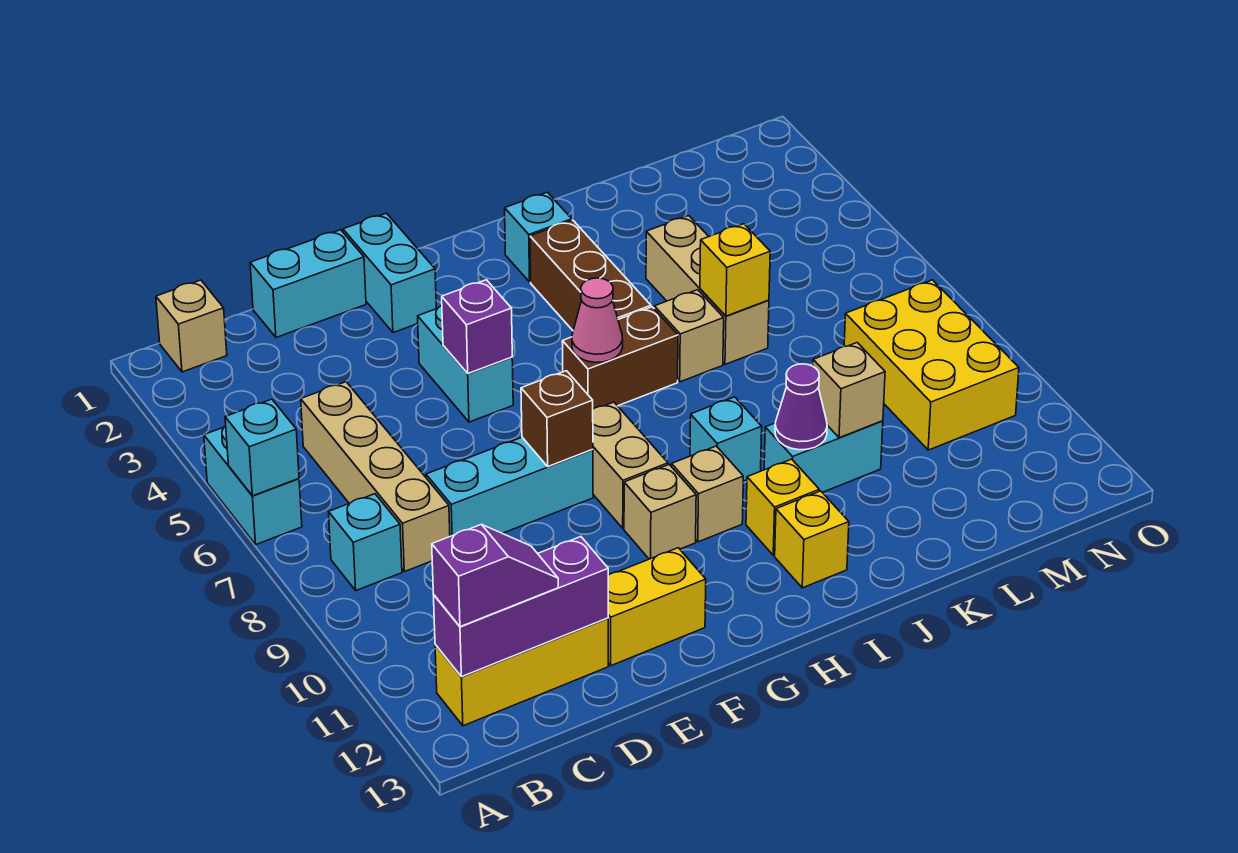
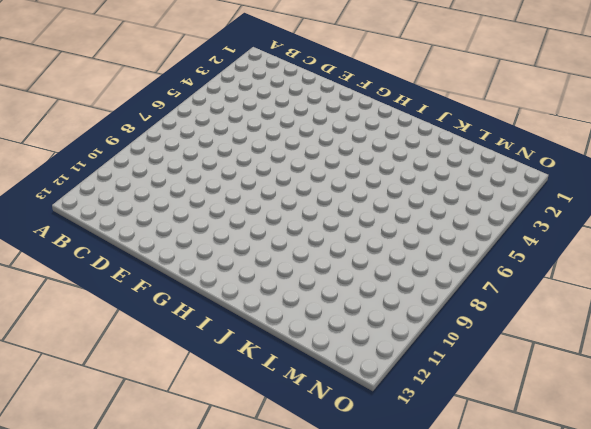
none -> cyan 1x2 brick [204,426,302,544]
none -> tan 1x1 brick [156,280,227,372]
none -> cyan 1x1 brick [329,494,402,590]
none -> yellow 1x3 brick [435,618,608,726]

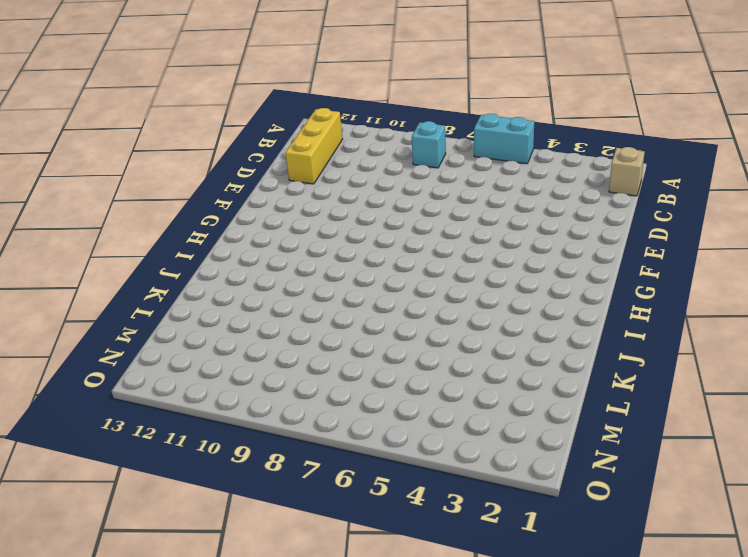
none -> tan 1x4 brick [301,382,450,572]
none -> cyan 1x2 brick [250,230,366,337]
none -> cyan 1x3 brick [426,437,593,536]
none -> yellow 1x2 brick [608,548,706,666]

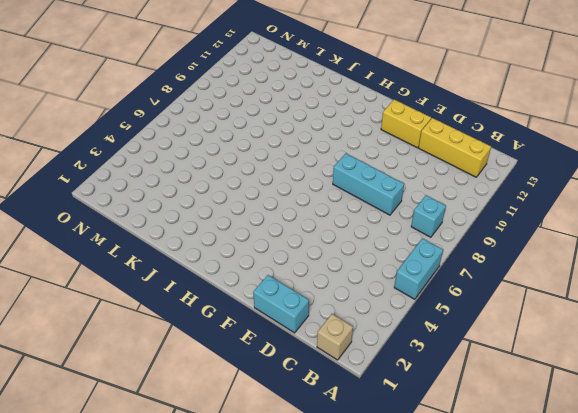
none -> tan 1x4 brick [301,382,450,572]
none -> cyan 1x2 brick [343,213,436,333]
none -> cyan 1x2 brick [418,305,513,422]
none -> tan 1x2 brick [593,402,668,528]

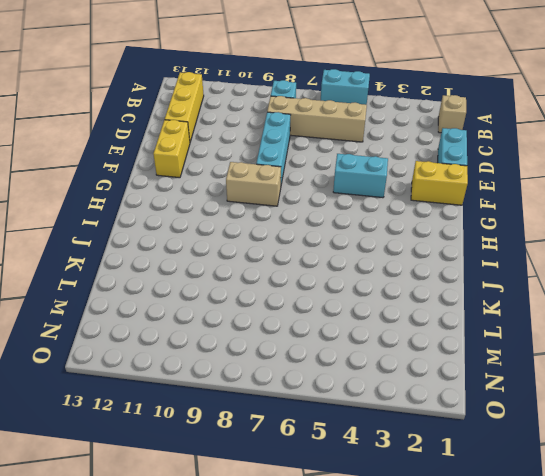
yellow 1x2 brick [411,161,468,205] -> cyan 1x2 brick [343,213,436,333]
none -> tan 1x1 brick [624,465,696,559]
none -> brown 1x2 brick [562,307,678,409]
none -> tan 1x1 brick [672,446,743,542]
none -> cyan 1x1 brick [505,192,572,282]

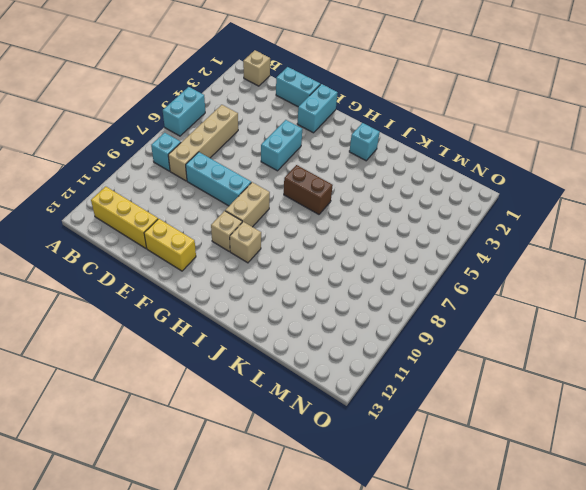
none -> brown 1x3 brick [530,220,651,330]
none -> cyan 1x1 brick [690,397,762,481]
none -> yellow 1x1 brick [746,459,819,555]
none -> yellow 1x1 brick [775,491,849,588]

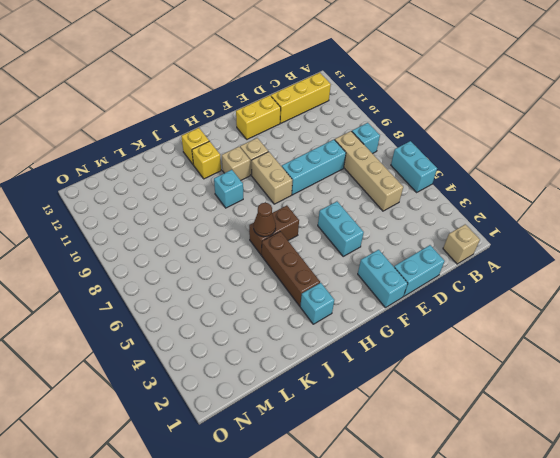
brown 1x1 cone [254,203,276,237] -> none
none -> tan 1x1 brick [654,290,724,382]
none -> cyan 1x2 brick [764,421,883,492]
none -> tan 1x3 brick [646,216,769,364]
none -> yellow 2x3 brick [844,280,1019,450]

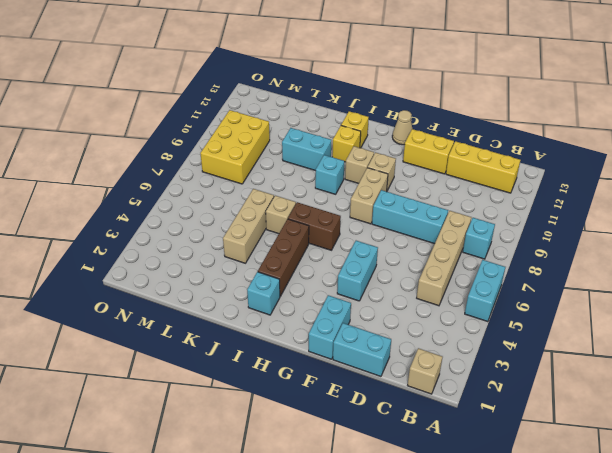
tan 1x1 cone [392,110,412,145] -> none
none -> cyan 1x1 brick [225,399,299,496]
none -> purple 1x3 brick [434,537,608,677]
none -> purple 1x1 brick [442,280,512,373]
none -> brown 1x1 brick [521,371,593,466]

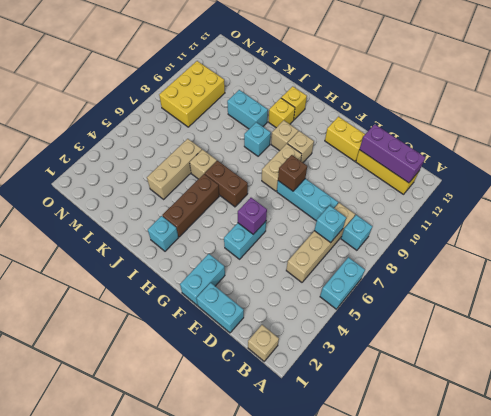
cyan 1x1 brick [314,205,346,243] -> cyan 1x1 brick moved to [225,399,299,496]
none -> pink 1x1 cone [572,278,623,362]
none -> purple 1x1 cone [775,364,827,450]
none -> yellow 1x1 brick [700,224,770,316]
none -> tan 1x1 brick [813,343,885,438]

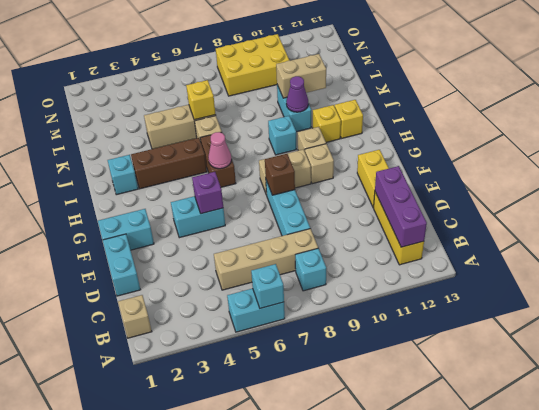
tan 1x2 brick [276,54,326,98] -> tan 1x1 brick [813,343,885,438]
none -> purple 1x2 slope [432,524,558,627]

